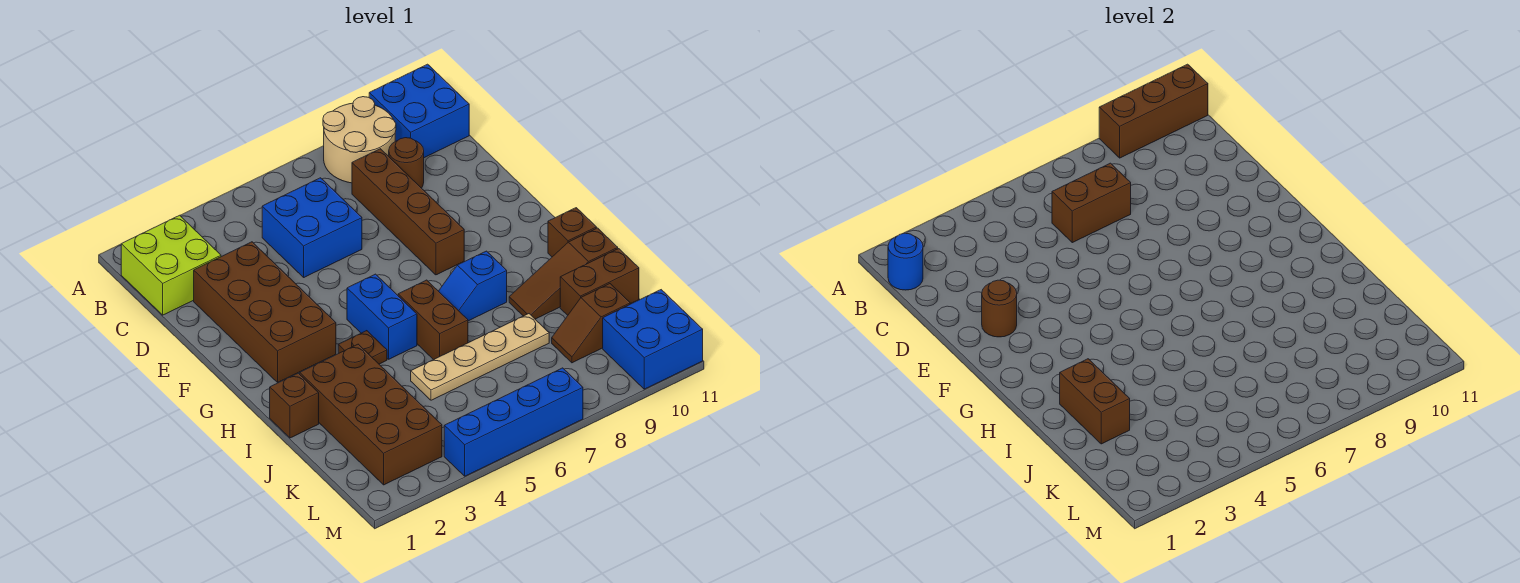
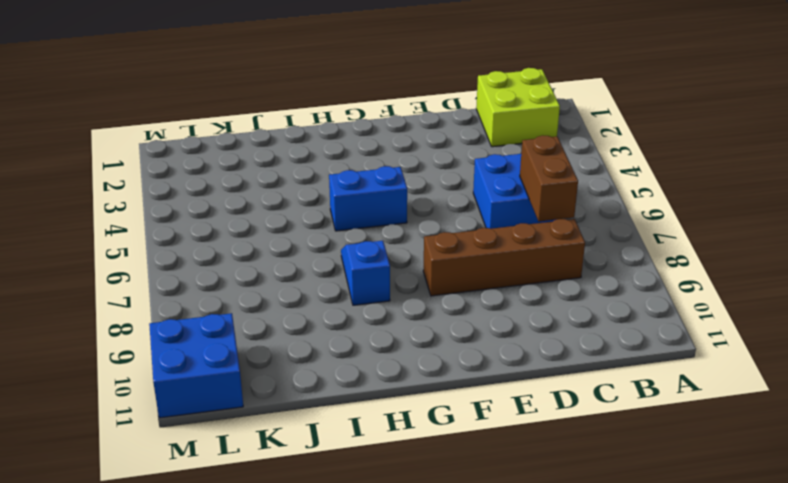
none -> tan 2x2 round brick [323,97,396,183]
none -> blue 2x2 brick [369,64,469,158]
none -> brown 1x1 round brick [389,138,424,188]

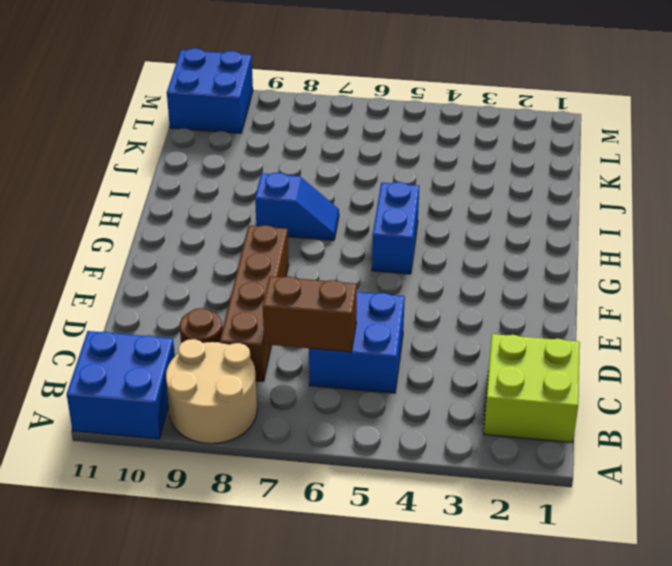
none -> brown 2x4 brick [194,242,336,382]
none -> brown 1x1 plate [338,331,387,364]
none -> brown 1x2 brick [398,280,468,360]

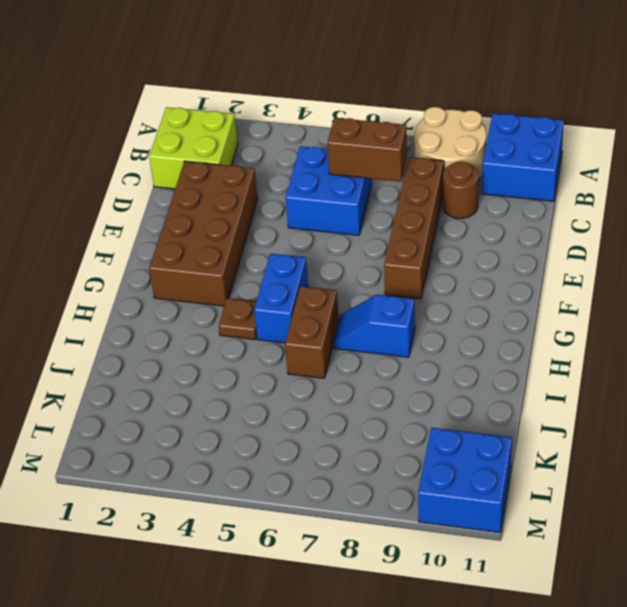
none -> brown 1x1 brick [548,208,597,257]
none -> brown 1x1 brick [270,373,319,438]
none -> brown 2x4 brick [300,344,442,485]

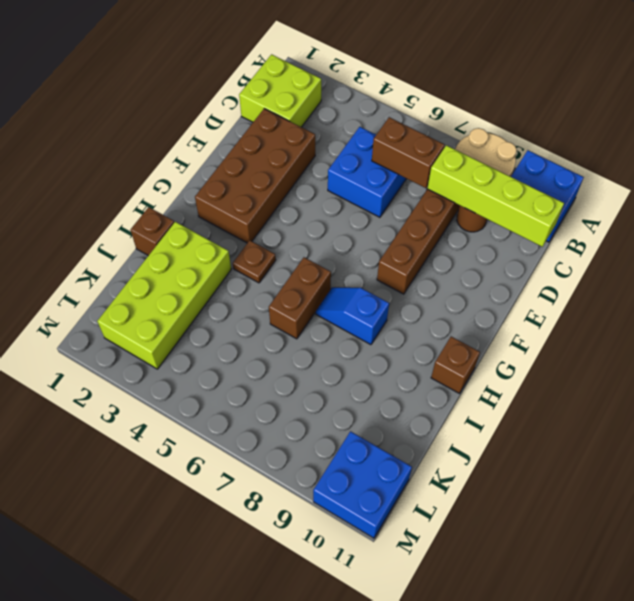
lime 1x4 brick [427,145,564,247] -> none
lime 2x4 brick [97,222,231,369] -> brown 2x4 brick [300,344,442,485]
none -> blue 1x2 brick [347,274,417,359]
none -> brown 1x3 slope [509,228,618,319]
none -> tan 1x4 plate [411,314,549,400]

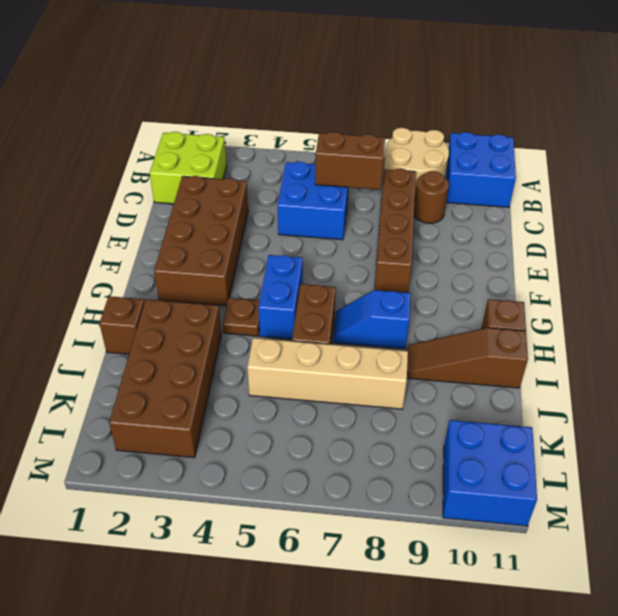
tan 1x4 brick [247,338,408,409] -> tan 1x4 plate [411,314,549,400]
none -> brown 1x2 brick [560,249,639,315]
none -> brown 1x2 slope [552,284,630,363]
none -> blue 1x4 brick [444,368,583,476]

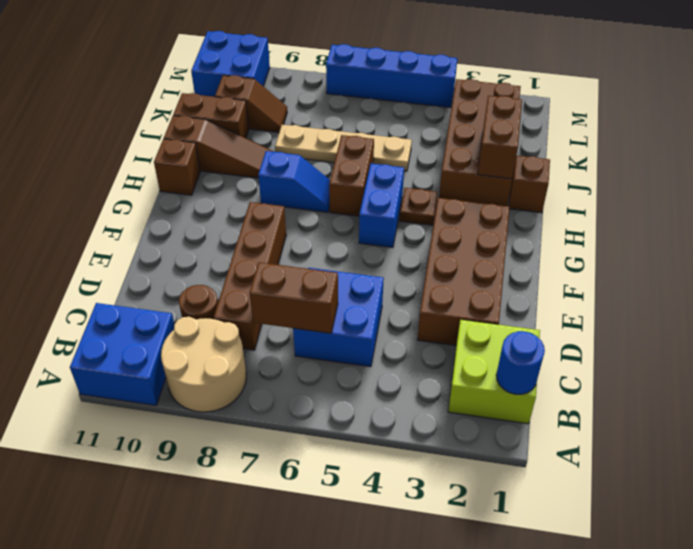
none -> brown 1x3 brick [1099,64,1208,158]
none -> brown 1x1 round brick [982,280,1017,337]

